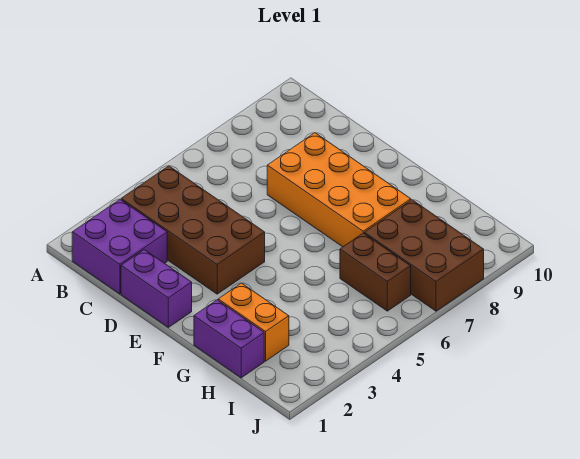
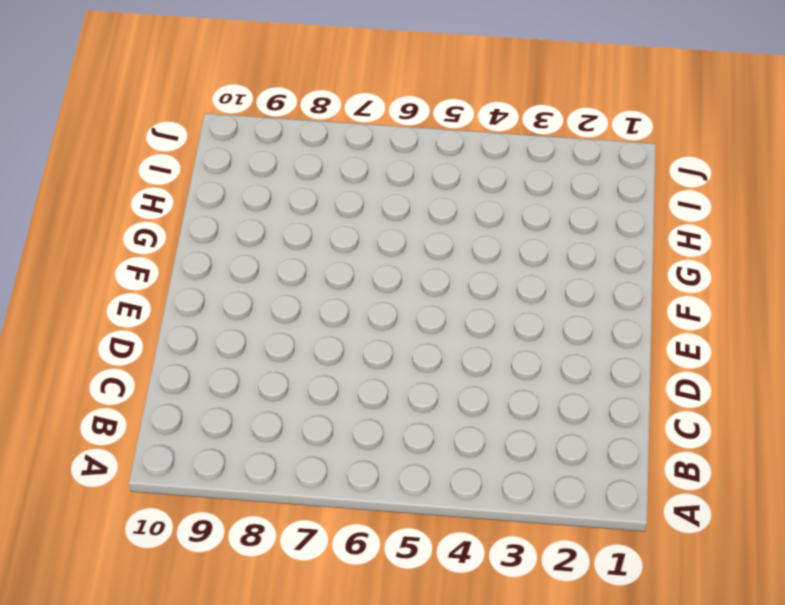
none -> purple 2x2 brick [72,199,167,294]
none -> brown 2x4 brick [121,166,265,294]

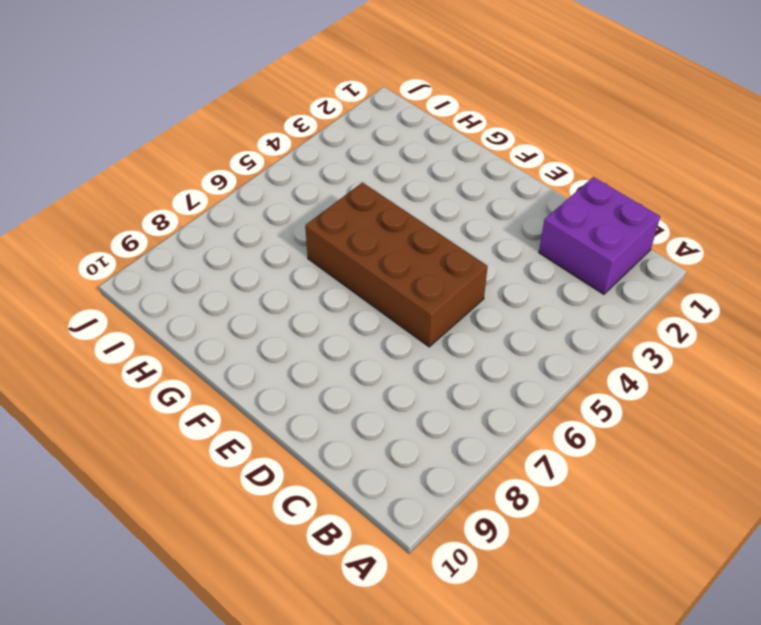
brown 2x4 brick [305,183,488,347] -> brown 2x4 brick moved to [121,166,265,294]
none -> purple 1x2 brick [121,250,192,327]
none -> orange 2x4 brick [267,133,411,247]

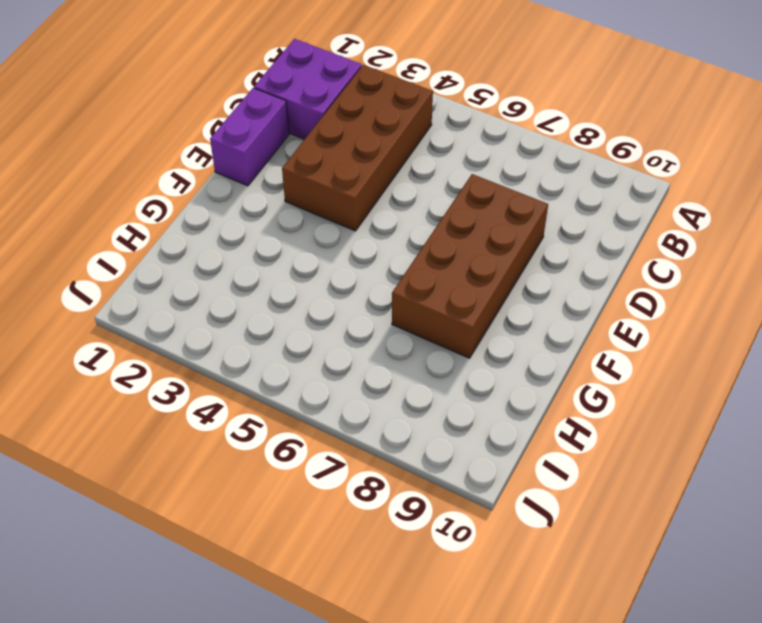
brown 2x4 brick [392,174,548,358] -> orange 2x4 brick [267,133,411,247]
none -> purple 1x2 brick [194,300,264,378]
none -> orange 1x2 brick [218,283,289,361]

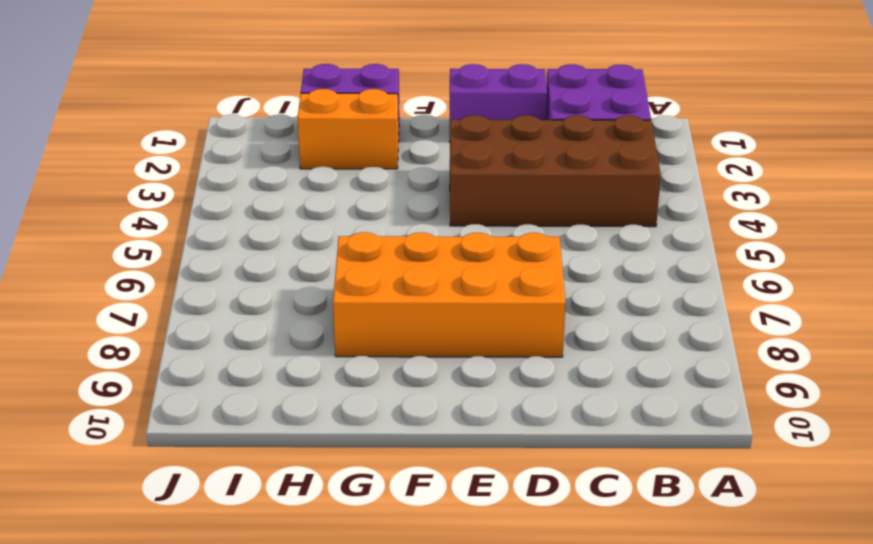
none -> brown 1x2 brick [340,233,411,311]
none -> brown 2x3 brick [364,200,484,311]

